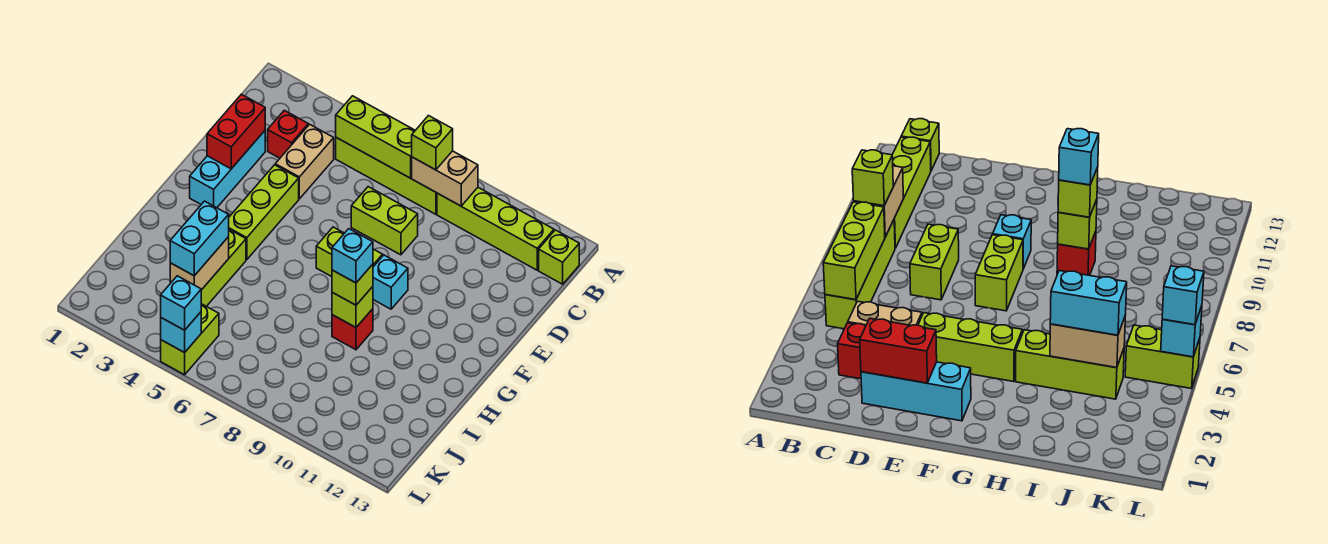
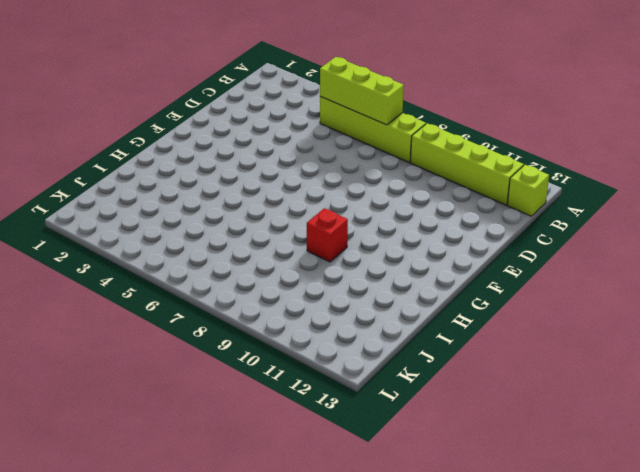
none -> red 1x1 brick [268,110,308,158]
none -> tan 1x2 brick [275,124,334,199]
none -> cyan 1x3 brick [190,131,265,208]

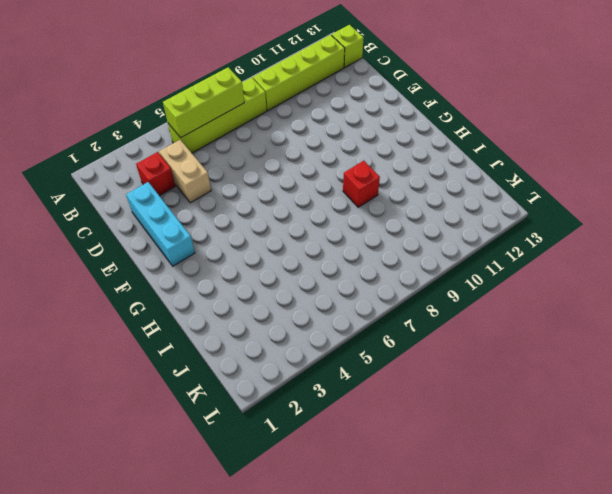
none -> lime 1x2 brick [351,187,418,255]
none -> lime 1x3 brick [229,165,299,260]
none -> lime 1x2 brick [316,227,383,277]

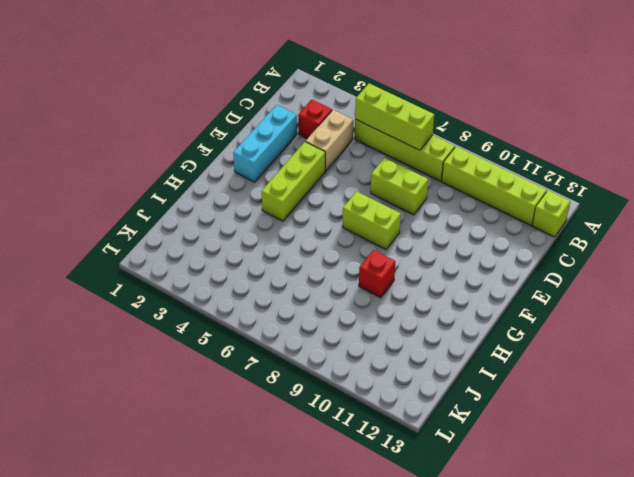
none -> cyan 1x1 brick [373,255,408,309]
none -> lime 1x3 brick [201,230,246,306]
none -> lime 1x2 brick [161,304,219,375]

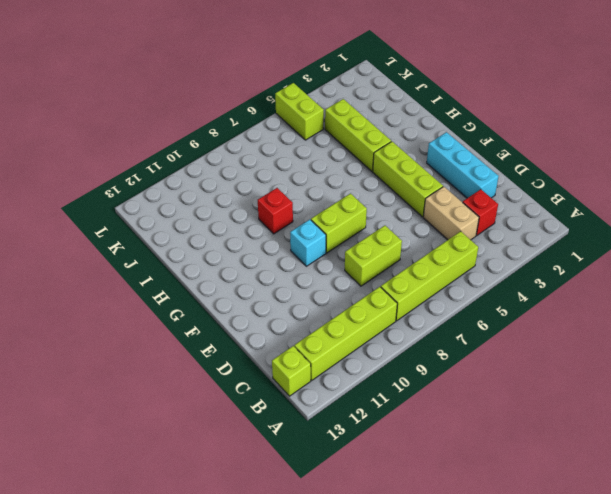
none -> lime 1x3 brick [336,96,415,178]
none -> tan 1x2 brick [412,151,478,206]
none -> red 1x2 brick [207,94,265,169]

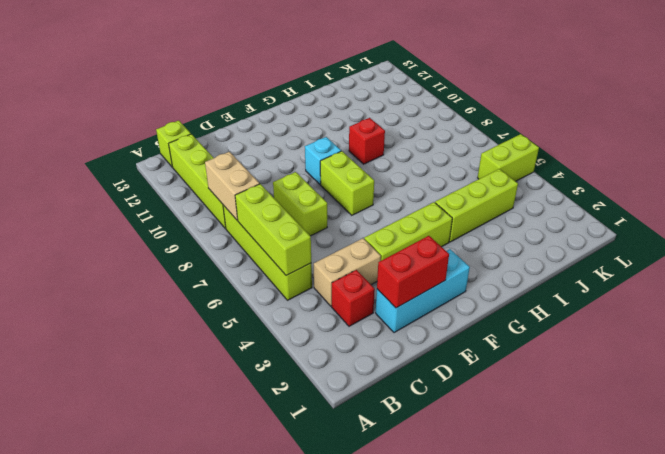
none -> lime 1x1 brick [332,287,373,327]
none -> tan 1x2 brick [170,237,229,290]
none -> cyan 1x1 brick [161,312,201,353]

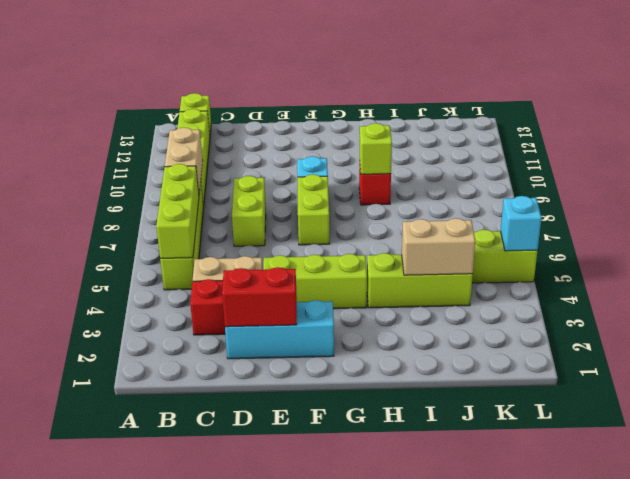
none -> lime 1x1 brick [412,116,453,170]
none -> lime 1x1 brick [332,264,373,305]
none -> cyan 1x2 brick [170,201,229,276]

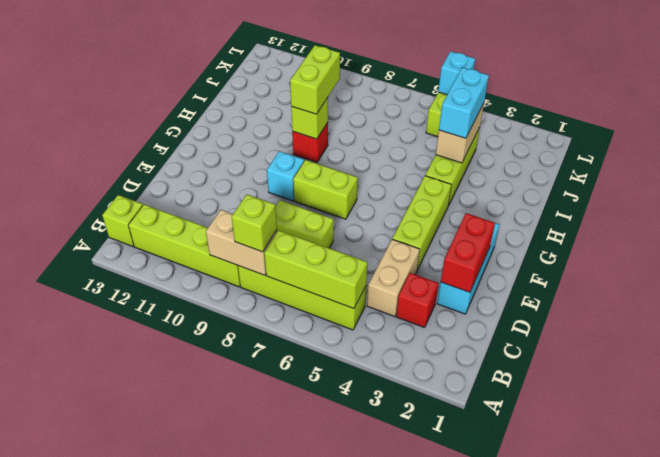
lime 1x2 brick [290,45,340,114] -> lime 1x1 brick [332,264,373,305]
none -> cyan 1x1 brick [161,276,201,330]
none -> cyan 1x1 brick [332,229,373,283]

